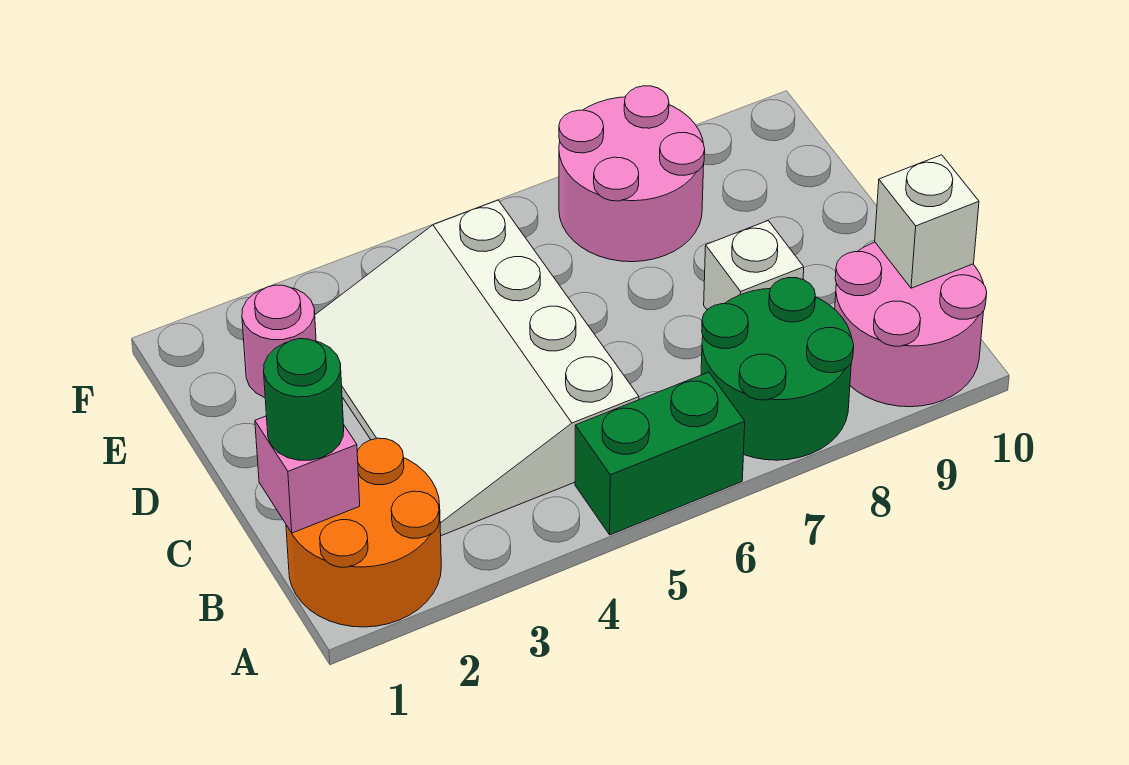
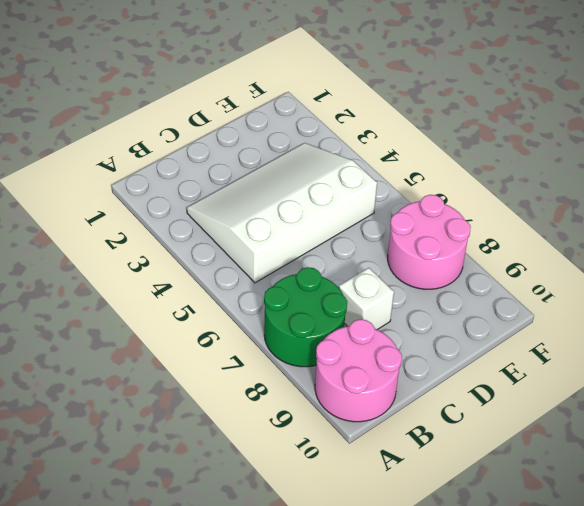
none -> orange 2x2 round brick [286,438,441,627]
none -> green 1x2 brick [575,372,745,535]

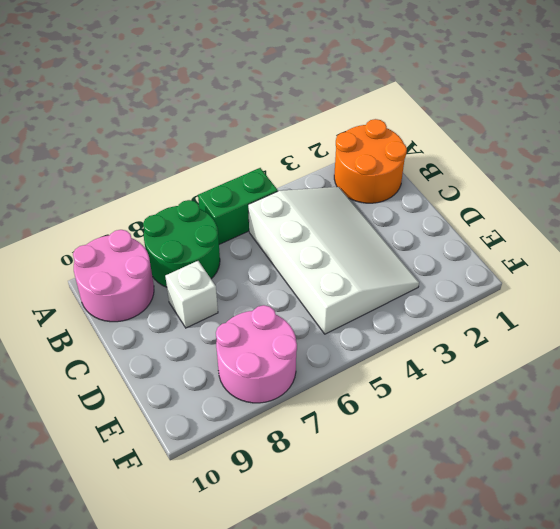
none -> pink 1x1 round brick [242,285,316,398]
none -> pink 1x1 brick [255,416,360,533]

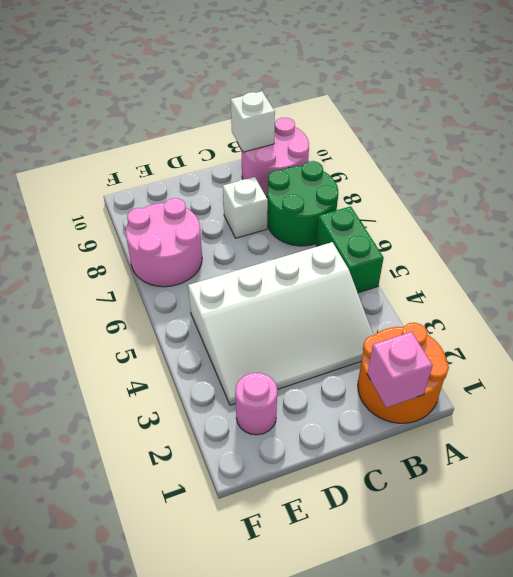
none -> green 1x1 round brick [264,339,344,460]

